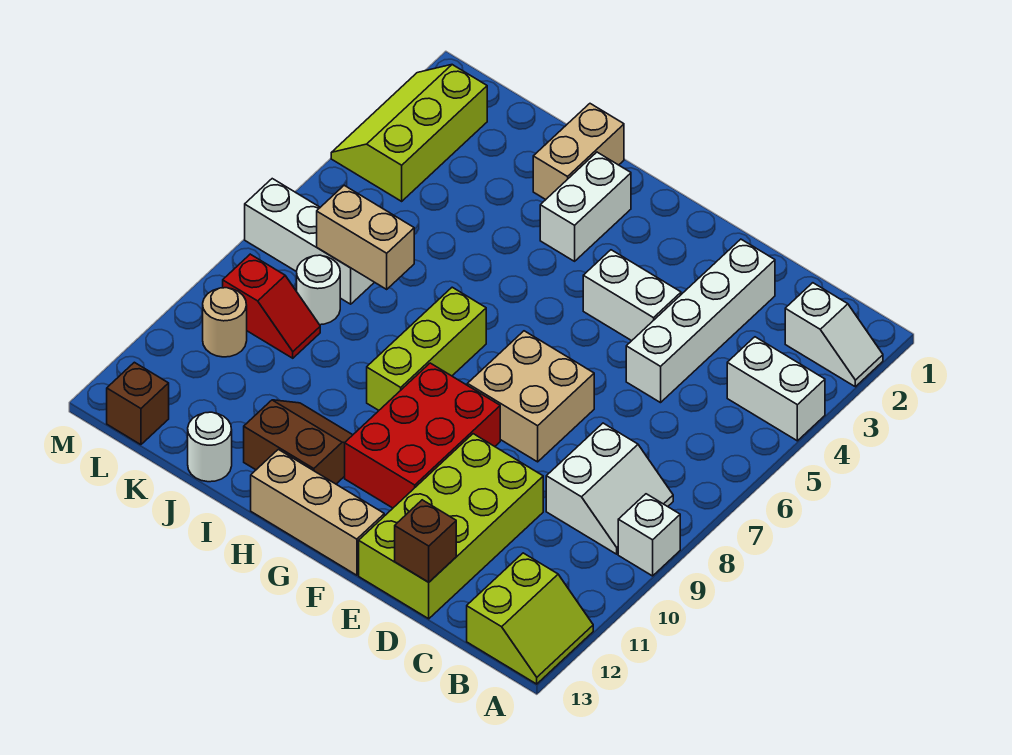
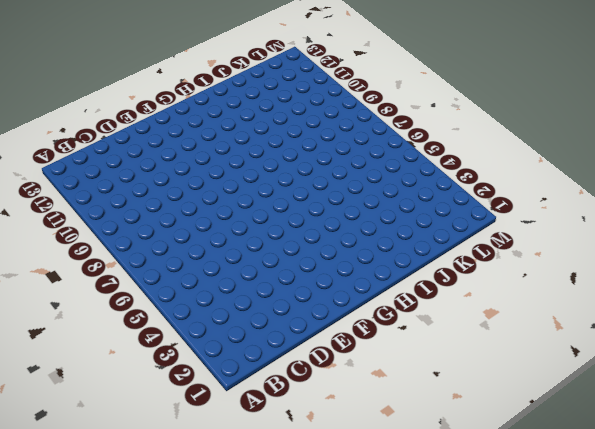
none -> white 1x2 slope [785,283,883,387]
none -> white 1x2 brick [727,337,825,441]
none -> white 1x1 brick [618,494,680,576]

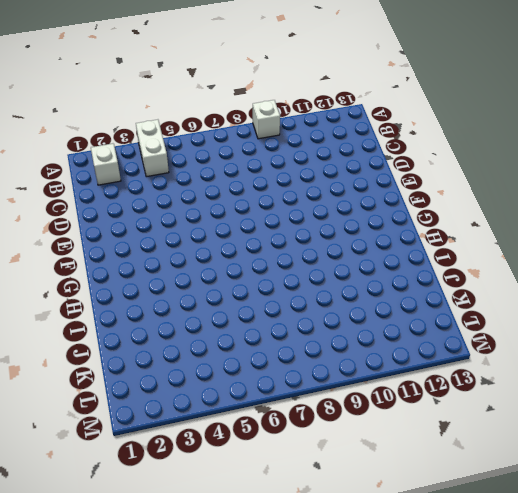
none -> lime 2x2 slope [467,553,593,684]
none -> white 2x2 slope [546,423,673,554]
none -> white 1x4 brick [626,239,775,403]

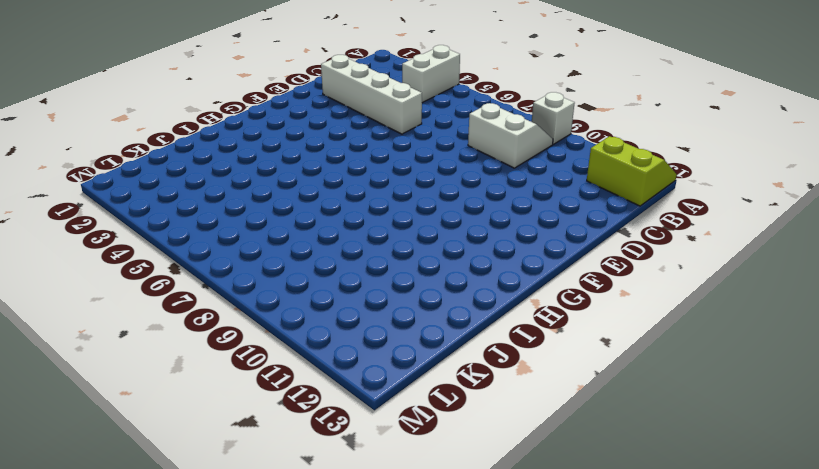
none -> white 1x2 slope [785,283,883,387]
none -> lime 2x4 brick [359,434,543,619]
none -> white 1x2 brick [583,250,681,341]

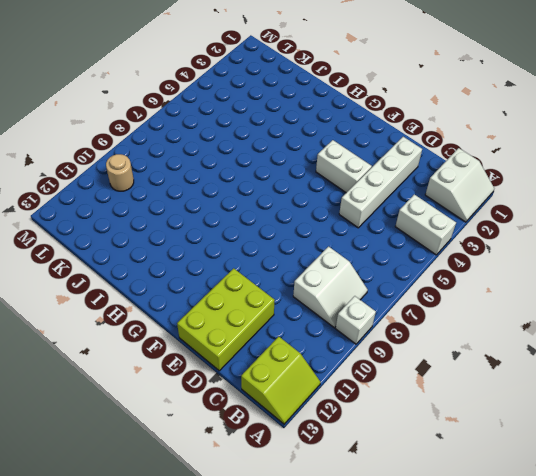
white 2x2 slope [425,148,494,222] -> white 1x2 slope [785,283,883,387]
lime 2x3 brick [177,268,275,371] -> lime 2x4 brick [359,434,543,619]
none -> tan 2x2 brick [467,331,594,462]
none -> red 2x3 brick [345,363,500,508]
none -> tan 1x3 brick [251,449,384,575]

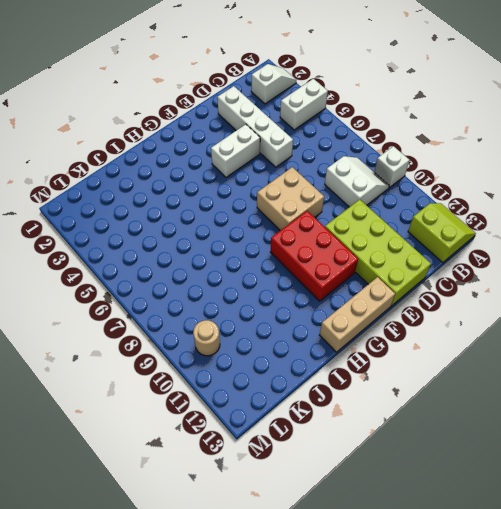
none -> white 1x2 brick [540,152,631,261]
none -> lime 1x3 brick [367,287,486,410]
none -> brown 2x2 slope [244,400,352,484]

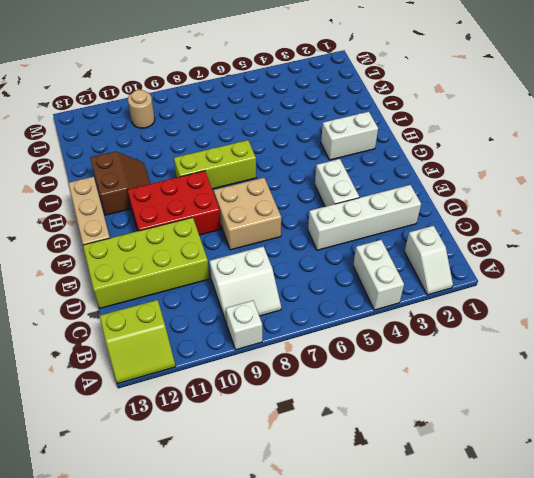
none -> tan 1x2 brick [533,104,624,200]
none -> white 1x1 round brick [188,412,232,482]
none -> white 1x3 brick [245,179,374,304]

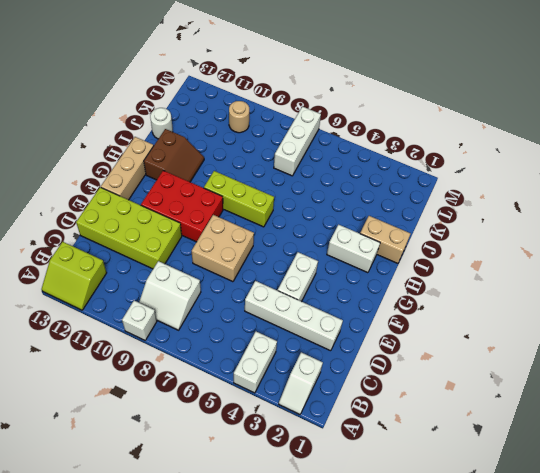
none -> white 1x1 round brick [297,255,340,325]
none -> red 1x2 slope [223,254,320,358]
none -> lime 2x3 slope [331,65,487,201]

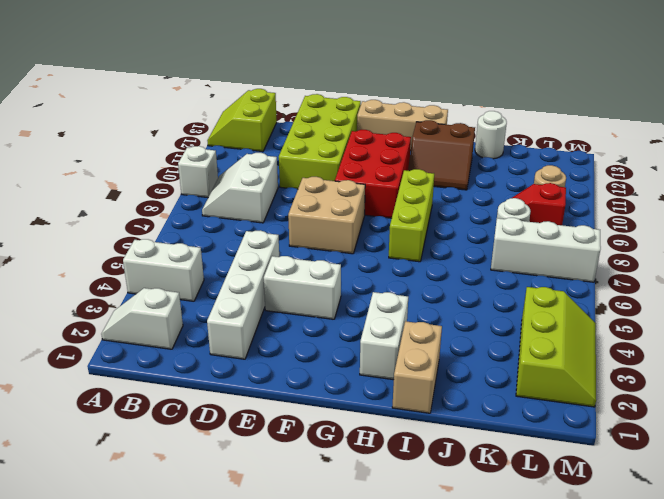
none -> brown 1x1 brick [107,362,169,445]
none -> brown 1x1 brick [395,500,456,582]
none -> tan 1x2 brick [317,185,414,289]

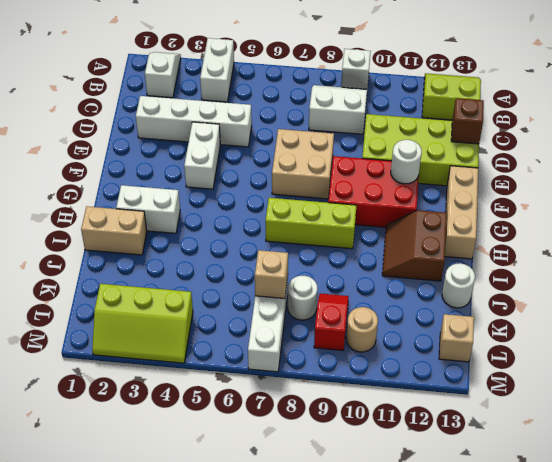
white 1x1 round brick [391,140,422,184] -> none
tan 1x1 brick [255,250,288,299] -> tan 1x2 brick [317,185,414,289]
tan 1x1 brick [439,314,474,362] -> brown 1x1 brick [107,362,169,445]

